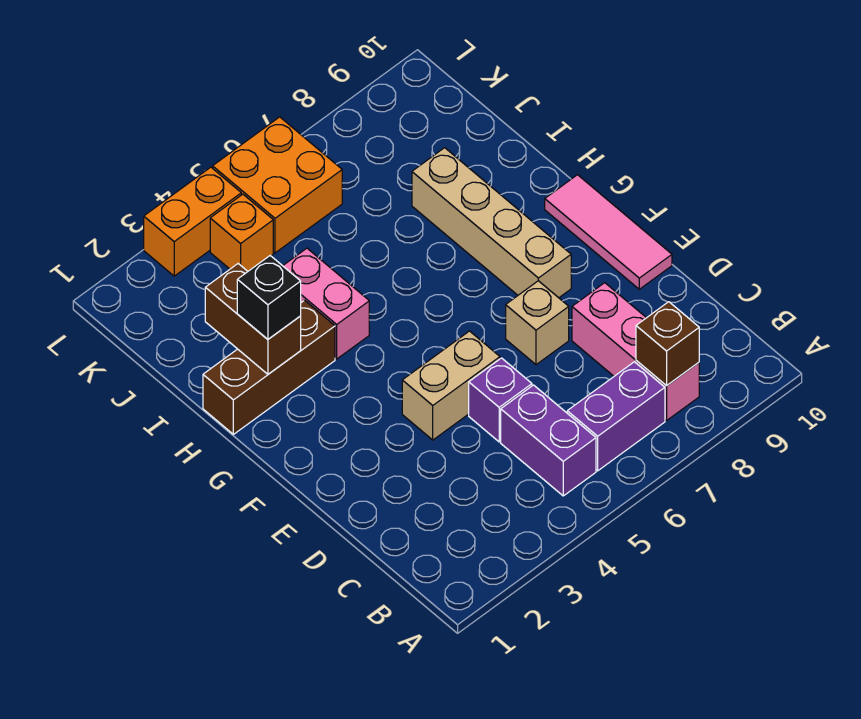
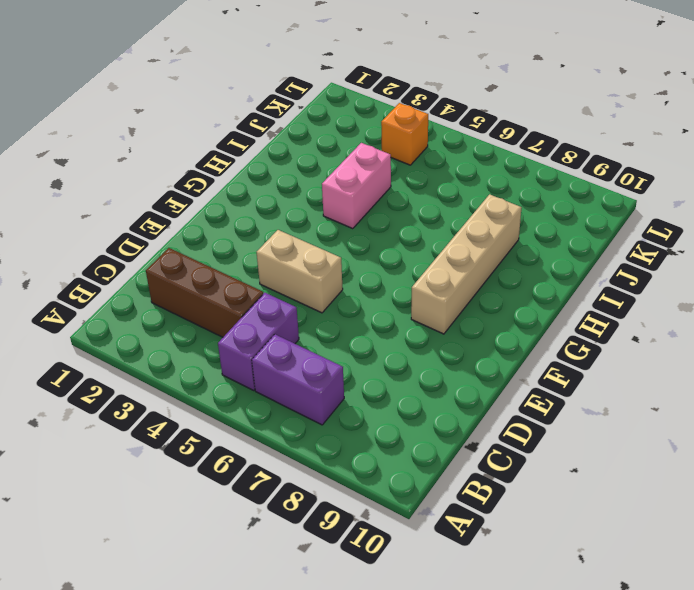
brown 1x3 brick [146,248,263,337] -> brown 1x3 brick moved to [203,300,335,434]
none -> pink 1x3 brick [572,283,699,420]
none -> purple 1x1 brick [469,358,532,442]
none -> tan 1x1 brick [506,281,569,365]

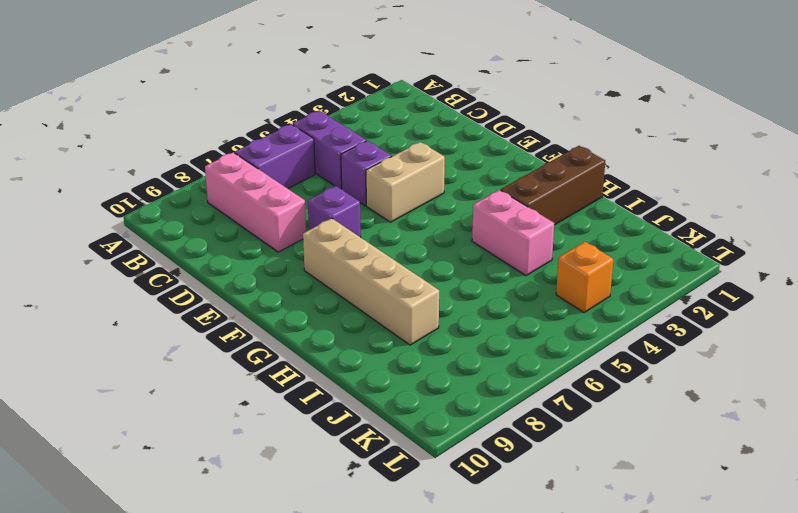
purple 1x1 brick [308,186,361,237] -> tan 1x1 brick [506,281,569,365]
none -> pink 1x3 tile [545,175,672,289]
none -> orange 2x2 brick [213,117,342,253]
none -> orange 1x2 brick [144,167,241,276]

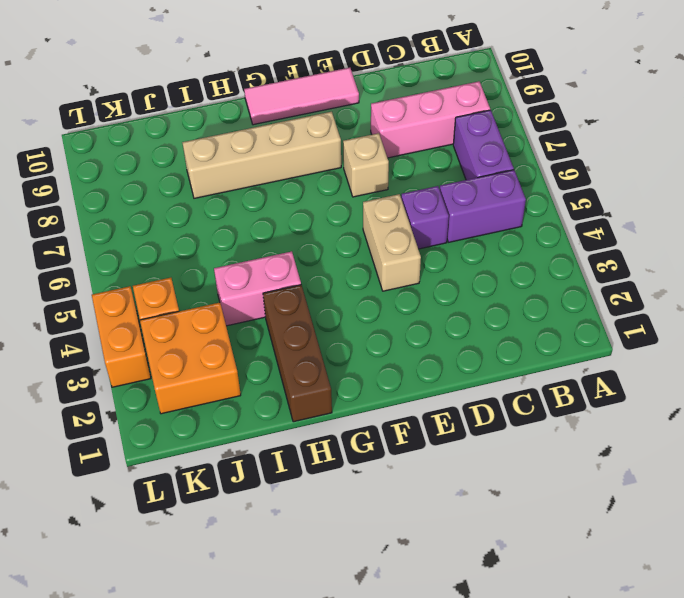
orange 2x2 brick [140,303,241,414] -> orange 2x2 brick moved to [213,117,342,253]
none -> brown 1x1 brick [636,302,699,386]
none -> brown 1x2 brick [205,264,301,374]
none -> black 1x1 brick [237,256,301,339]

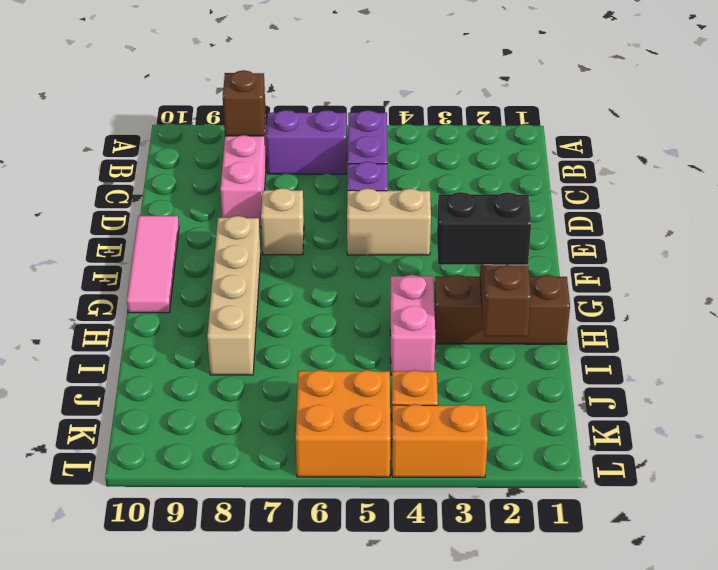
black 1x2 brick [437,192,531,265] -> black 1x1 brick [237,256,301,339]

